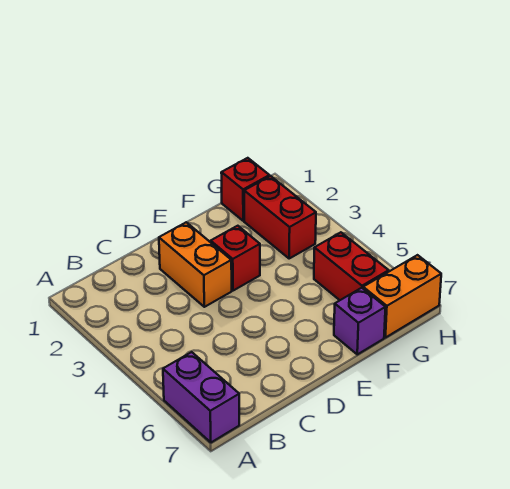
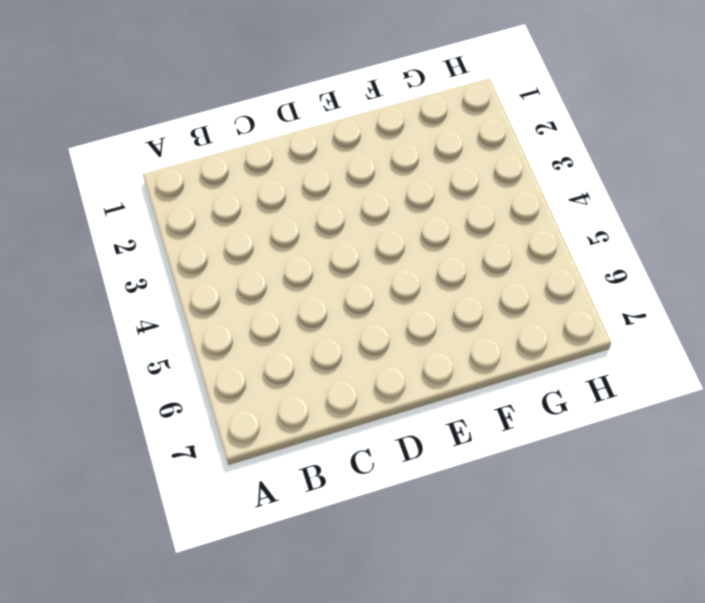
none -> purple 1x2 brick [163,352,239,442]
none -> orange 1x2 brick [159,222,232,307]

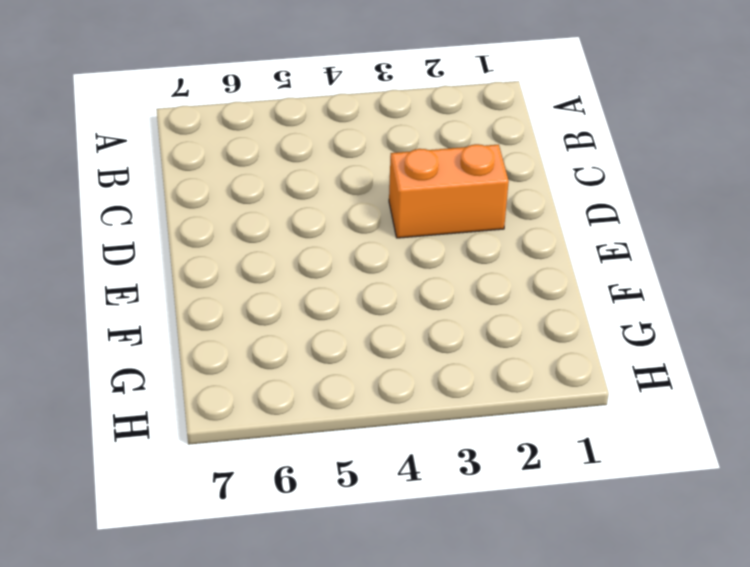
none -> purple 1x2 brick [163,352,239,442]
none -> red 1x1 brick [211,226,260,291]

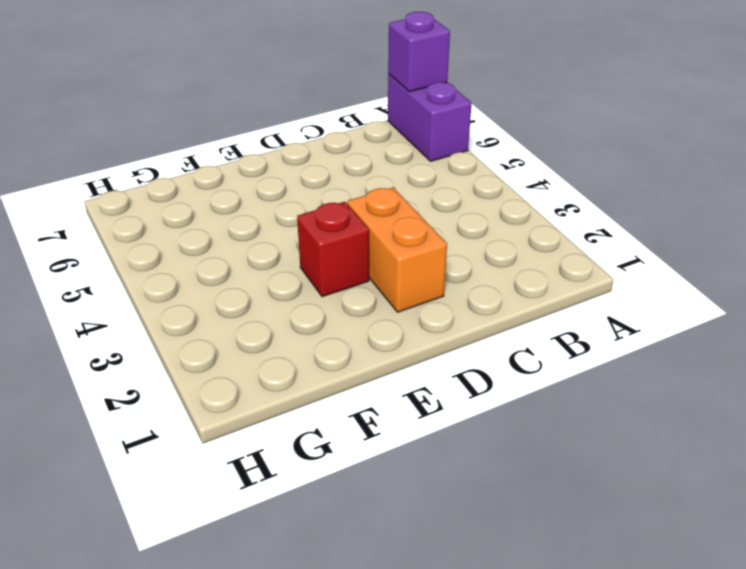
purple 1x1 brick [388,12,450,92] -> purple 1x1 brick moved to [334,288,386,354]
none -> red 1x1 brick [221,158,269,221]
none -> red 1x2 brick [244,176,316,258]

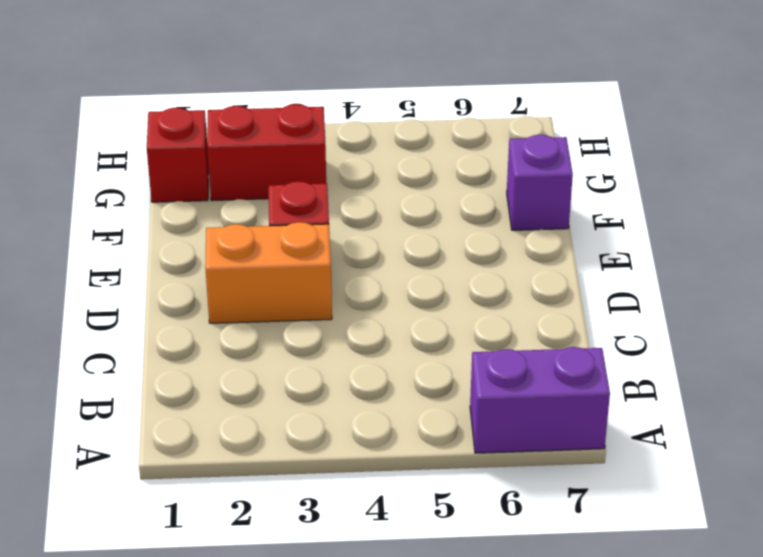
none -> red 1x2 brick [314,232,389,300]
none -> orange 1x2 brick [363,255,441,338]

